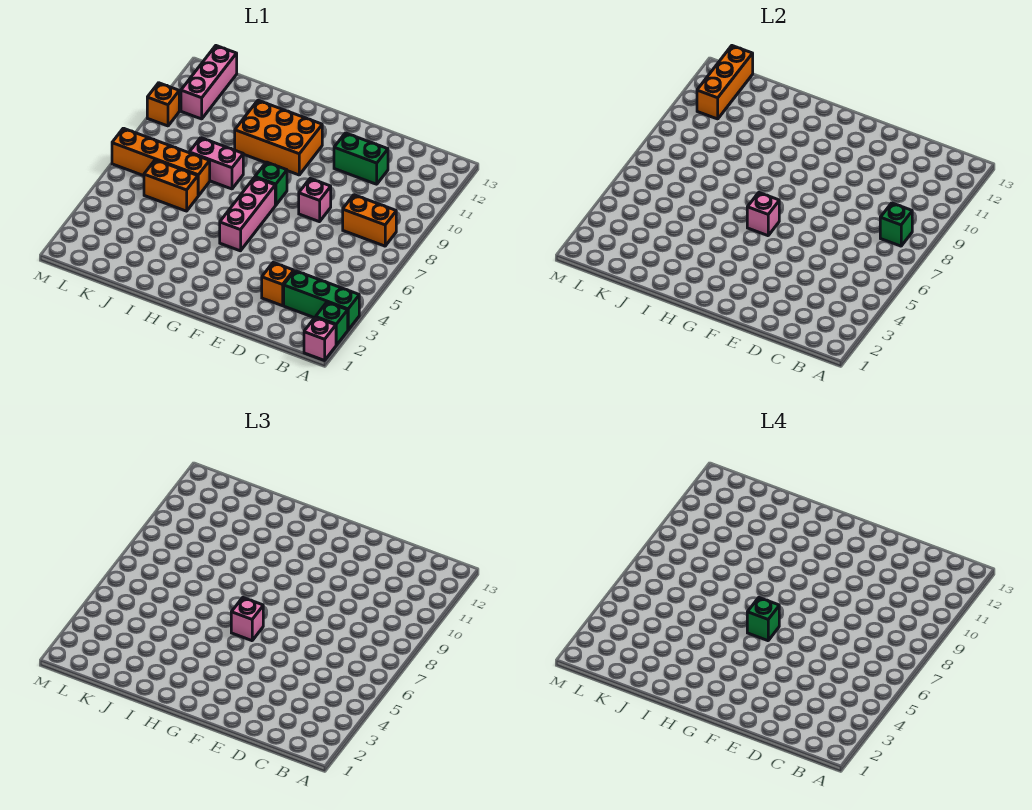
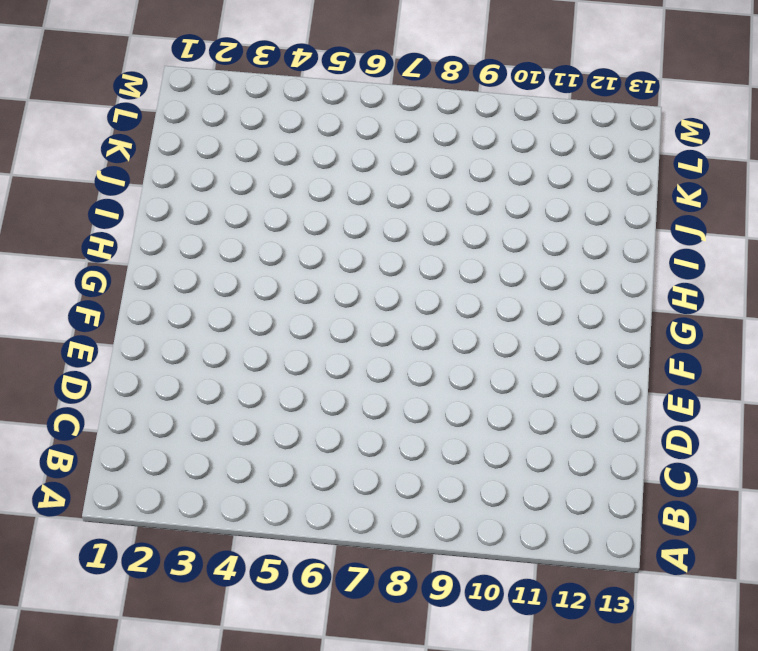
none -> pink 1x1 brick [304,317,336,360]
none -> green 1x1 brick [316,302,348,345]
none -> green 1x3 brick [284,271,359,330]

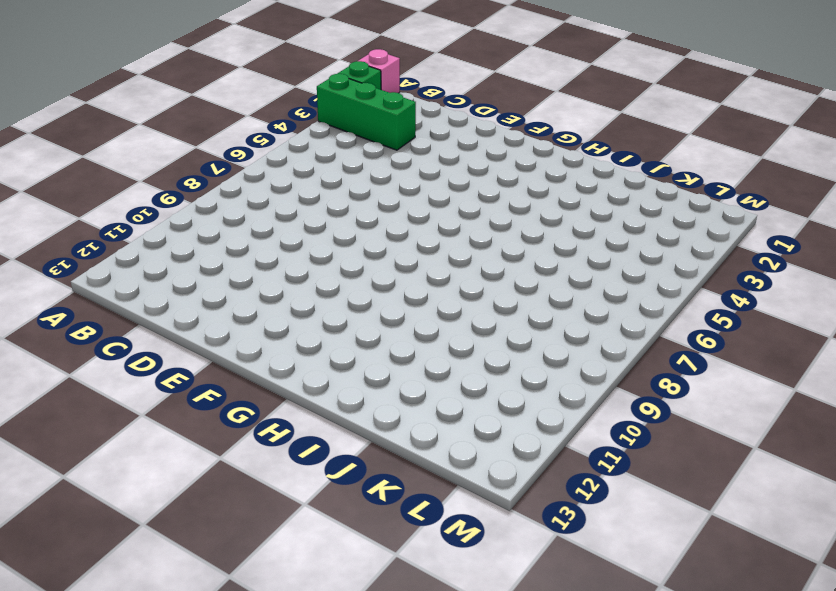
none -> orange 1x2 brick [343,195,396,246]
none -> orange 1x1 brick [262,263,294,306]
none -> green 1x2 brick [334,133,388,184]

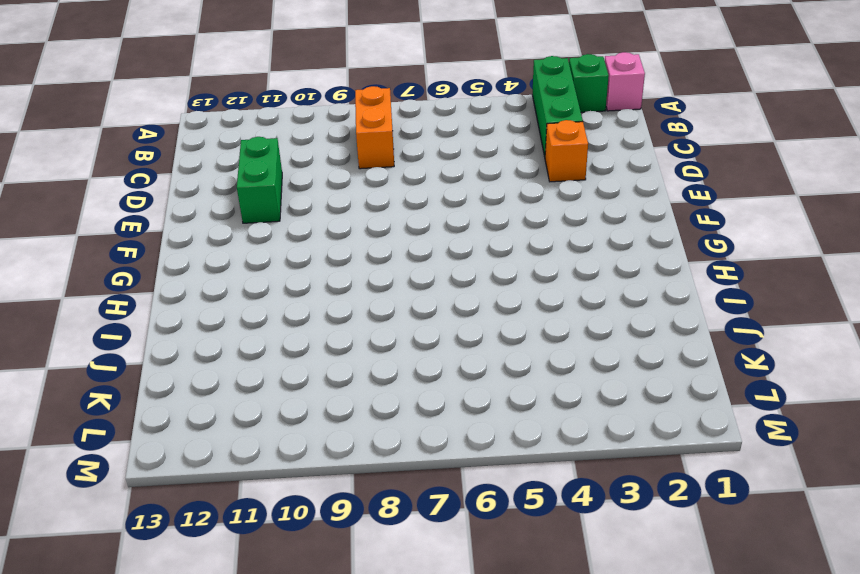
none -> pink 1x1 brick [299,179,331,222]
none -> pink 1x3 brick [220,177,275,251]
none -> green 1x1 brick [255,162,287,205]

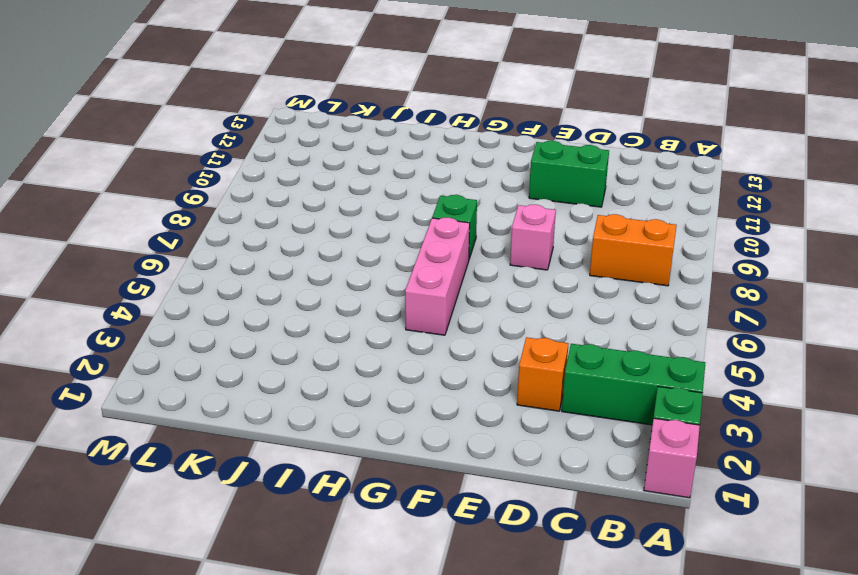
none -> orange 2x3 brick [235,100,322,175]
none -> pink 1x2 brick [189,138,243,189]
none -> orange 1x2 brick [144,160,198,211]

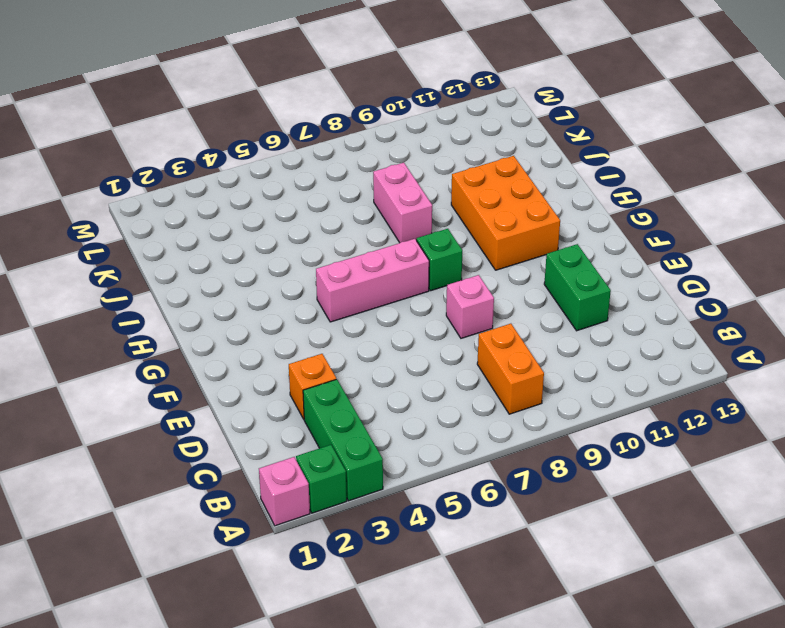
none -> orange 1x2 brick [144,160,198,211]
none -> orange 1x4 brick [112,128,210,196]
none -> pink 1x3 brick [181,46,237,119]

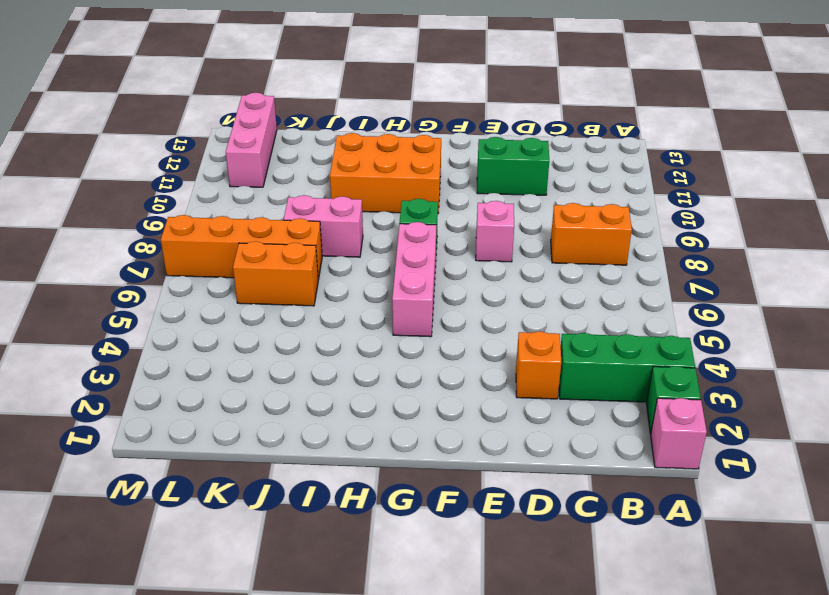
none -> orange 1x1 brick [147,83,179,126]
none -> green 1x1 brick [880,203,912,246]
none -> pink 1x1 brick [747,193,779,236]

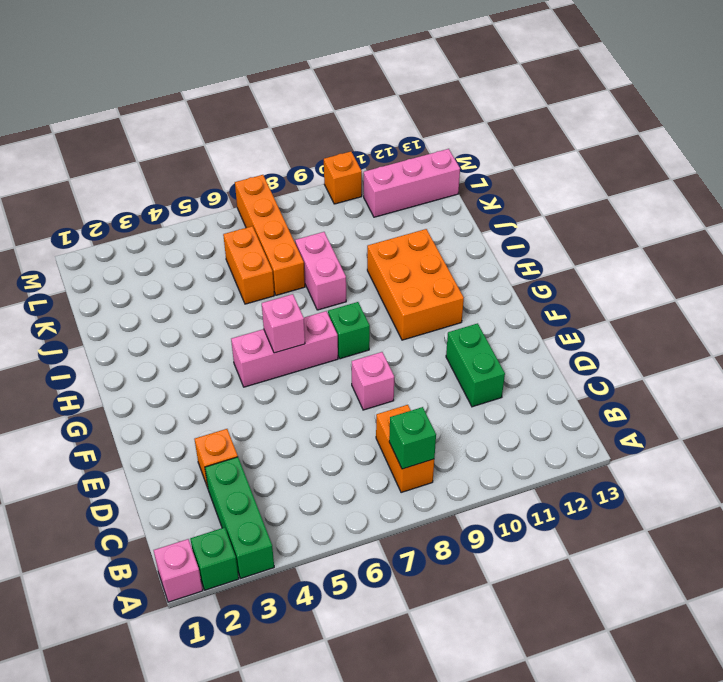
none -> orange 1x3 brick [697,46,753,119]
none -> pink 1x1 brick [231,598,263,641]
none -> green 1x1 brick [747,598,779,641]

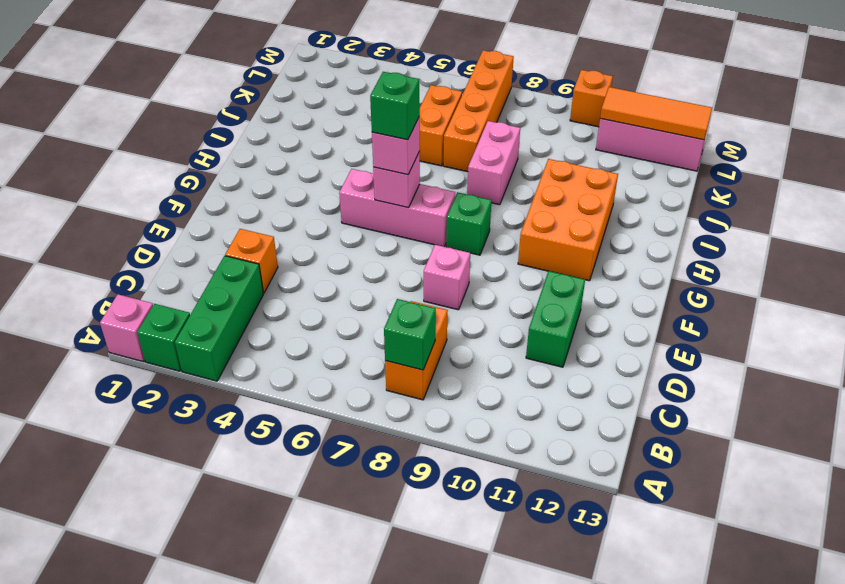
orange 1x3 tile [600,87,712,140] -> orange 1x3 brick [697,46,753,119]

